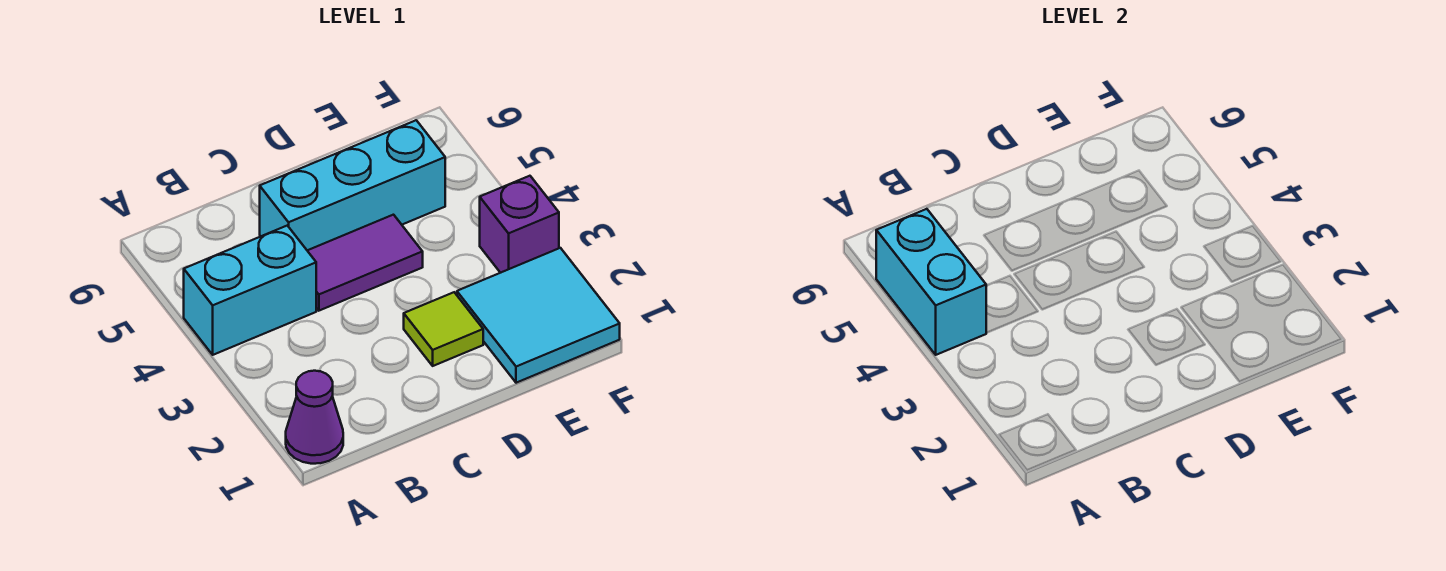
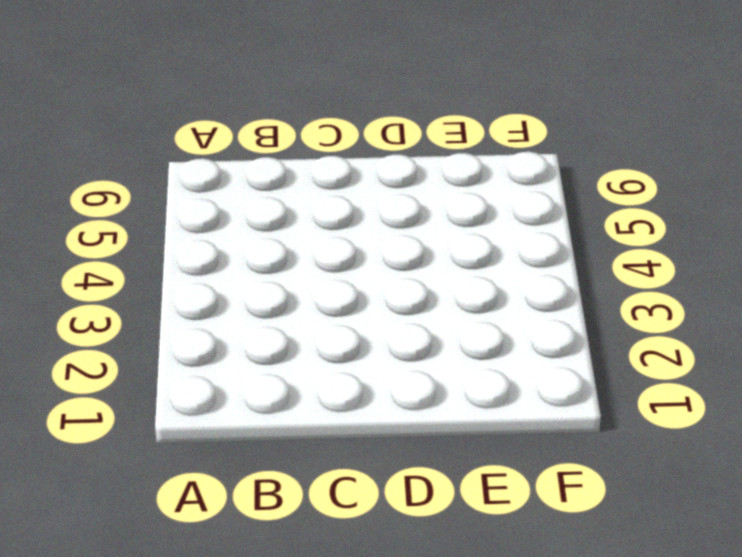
none -> purple 1x1 cone [286,371,343,464]
none -> cyan 1x2 brick [184,226,316,355]

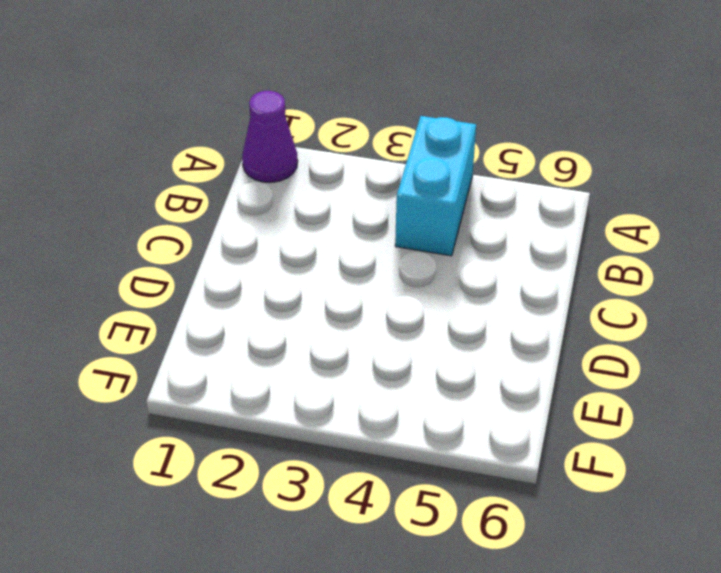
none -> purple 1x2 tile [307,215,423,311]
none -> cyan 1x3 brick [260,120,445,250]

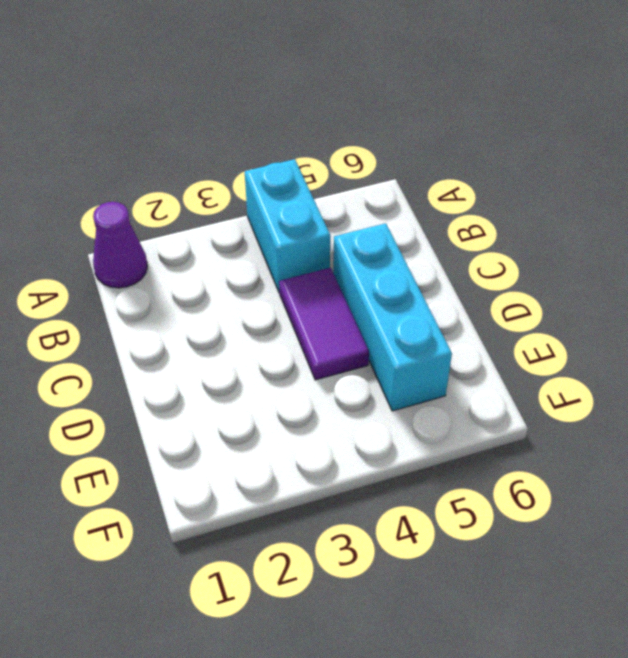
none -> lime 1x1 tile [404,292,483,366]
none -> cyan 2x2 tile [457,248,620,383]

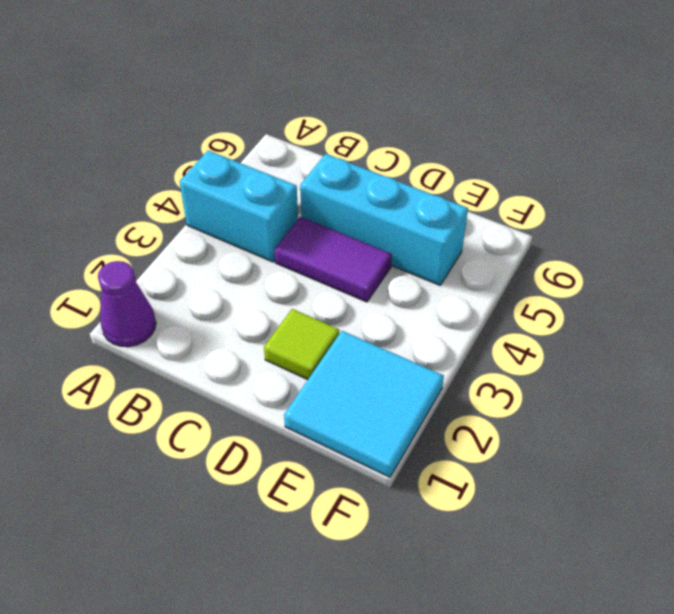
none -> purple 1x1 brick [480,176,559,273]
none -> cyan 1x2 brick [876,209,986,355]

